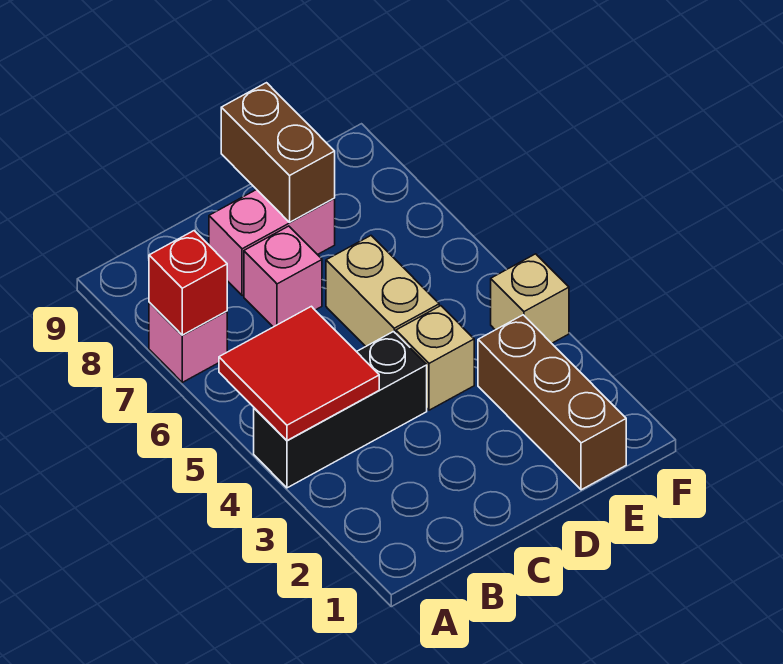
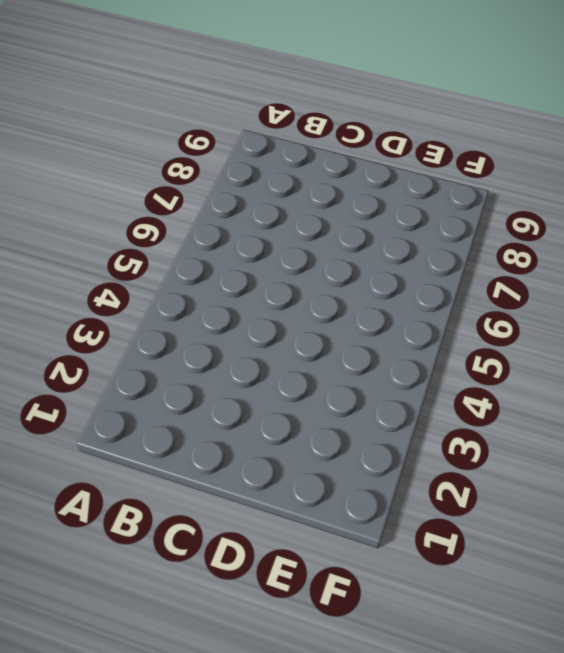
none -> black 1x3 brick [254,332,427,488]
none -> pink 1x1 brick [149,303,227,382]

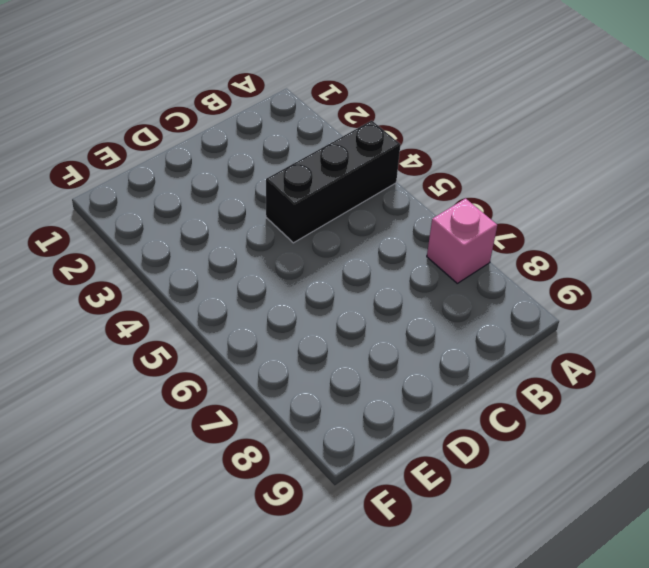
none -> pink 1x1 brick [244,226,322,327]
none -> pink 1x2 brick [209,190,335,296]

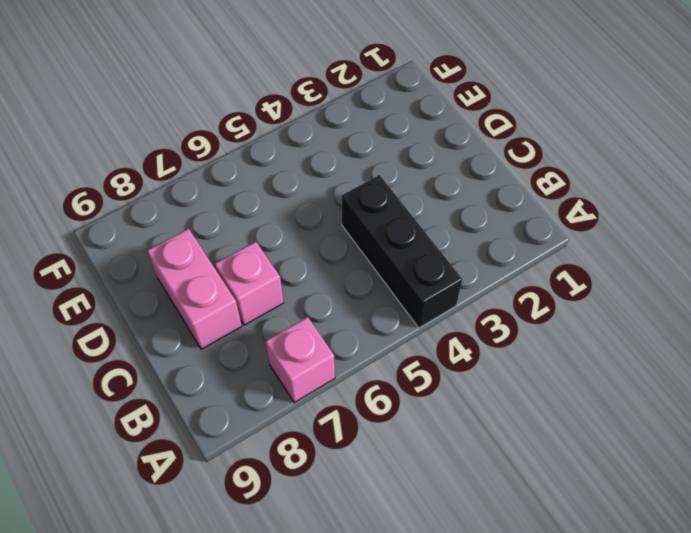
none -> tan 1x1 brick [396,306,474,410]
none -> tan 1x2 brick [326,236,439,346]

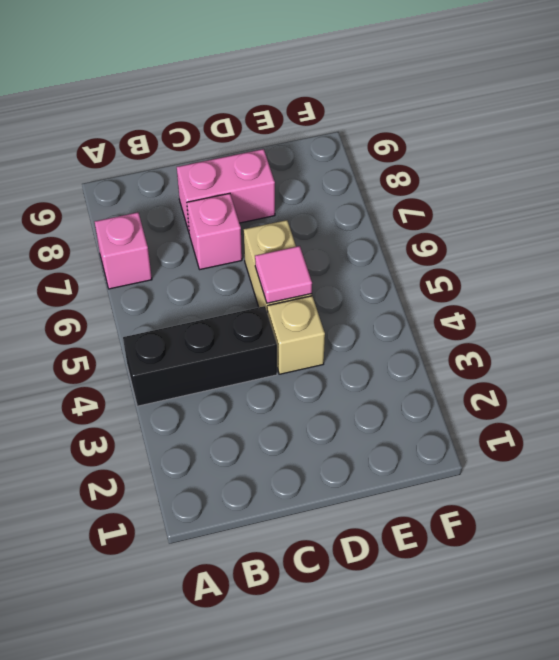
pink 1x1 tile [255,246,312,303] -> none
none -> brown 1x3 brick [478,315,626,490]
none -> tan 1x1 brick [491,254,569,343]

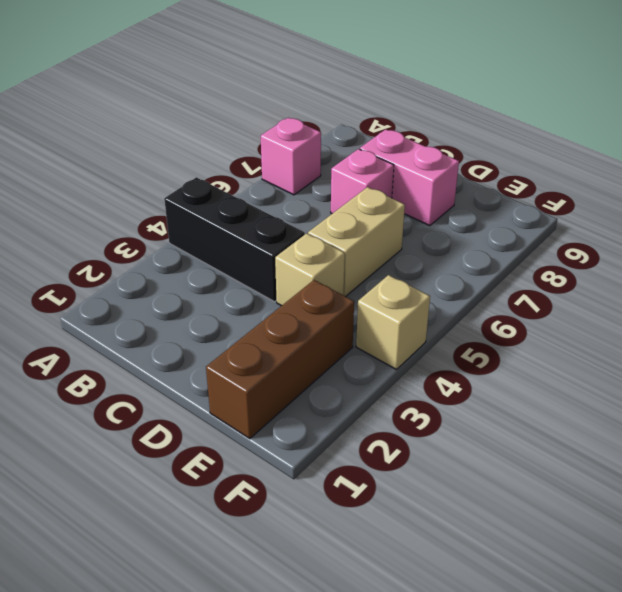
none -> red 2x2 tile [219,306,379,440]
none -> red 1x1 brick [149,231,227,335]

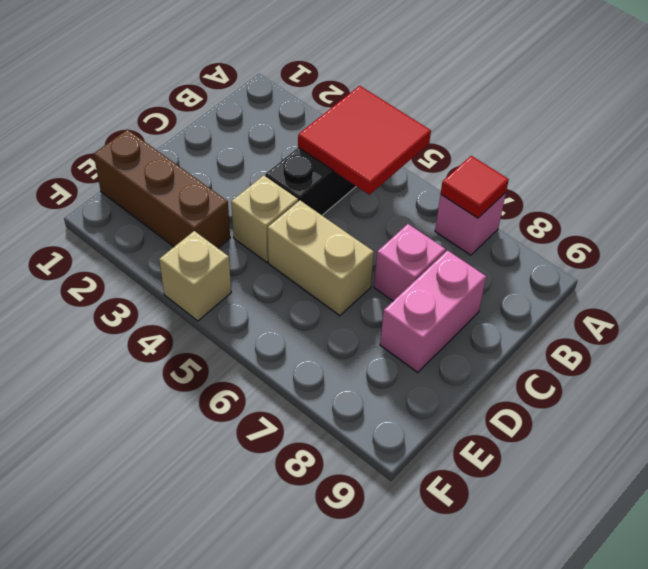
red 1x1 tile [441,156,509,218] -> red 1x1 brick [149,231,227,335]
none -> brown 1x2 brick [221,83,335,222]

